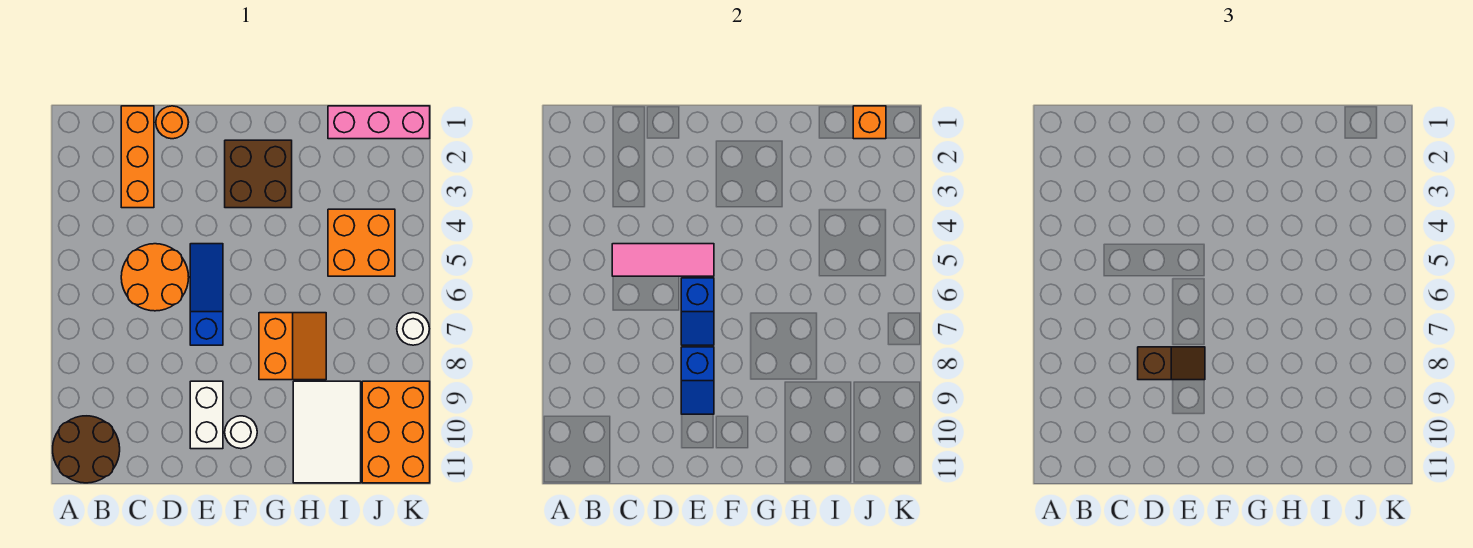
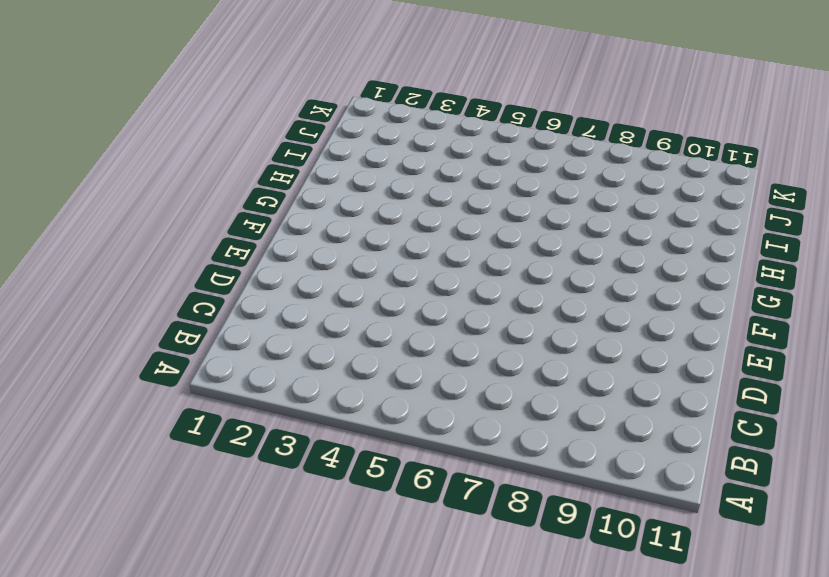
none -> brown 2x2 round brick [53,416,120,483]
none -> orange 1x3 brick [121,106,154,208]
none -> orange 2x2 round brick [121,244,189,311]

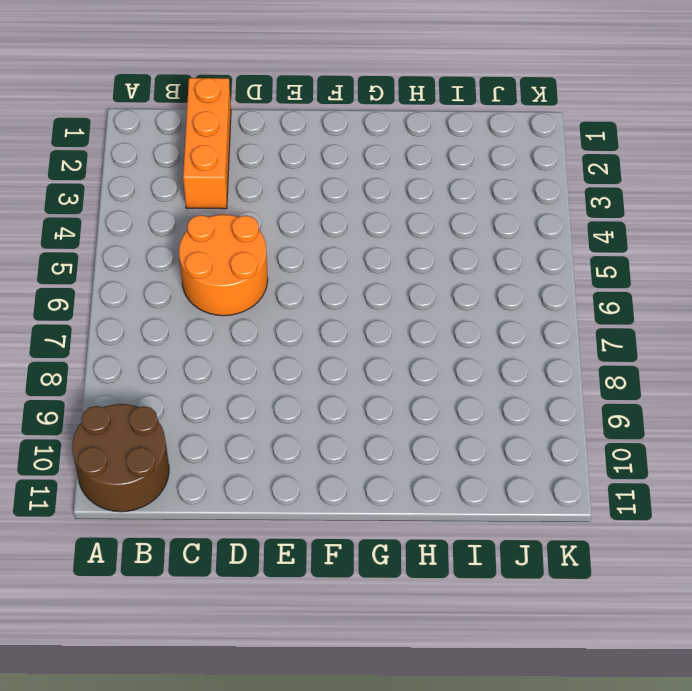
none -> orange 1x1 round brick [156,106,189,139]
none -> blue 1x3 slope [190,244,223,345]
none -> white 1x2 brick [190,381,223,449]

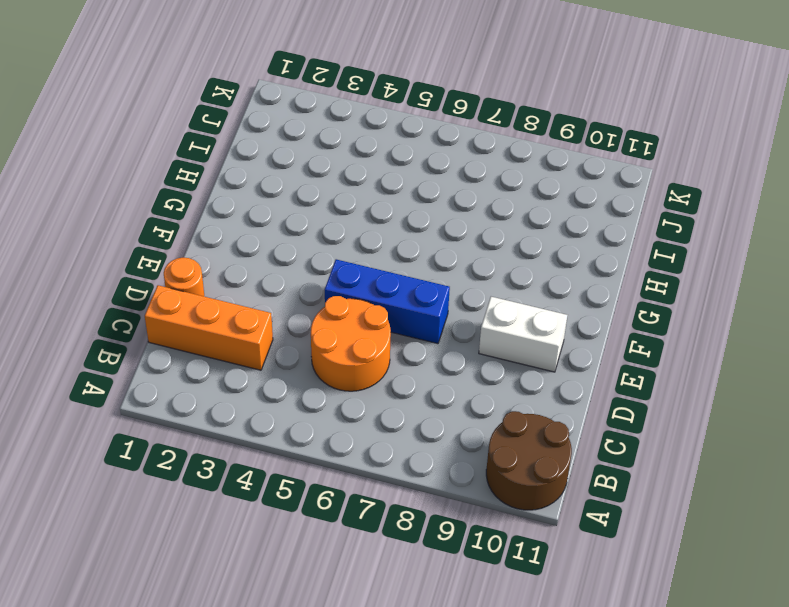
blue 1x3 brick [325,259,450,344] -> blue 1x3 slope [190,244,223,345]
none -> brown 2x2 brick [225,140,292,208]
none -> white 1x1 round brick [225,416,257,449]
none -> orange 2x2 slope [259,313,326,380]

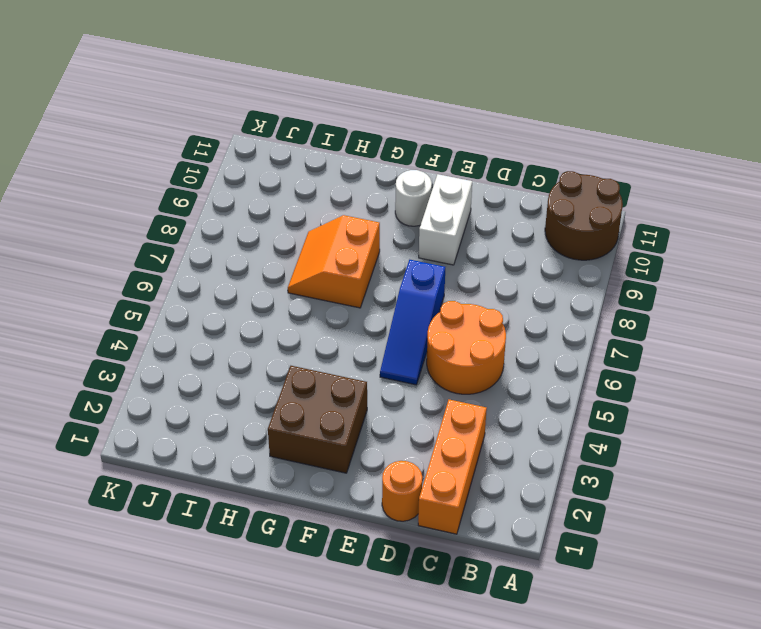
none -> white 2x3 tile [293,381,361,483]
none -> pink 1x3 brick [328,106,430,139]
none -> orange 2x2 brick [328,209,395,276]

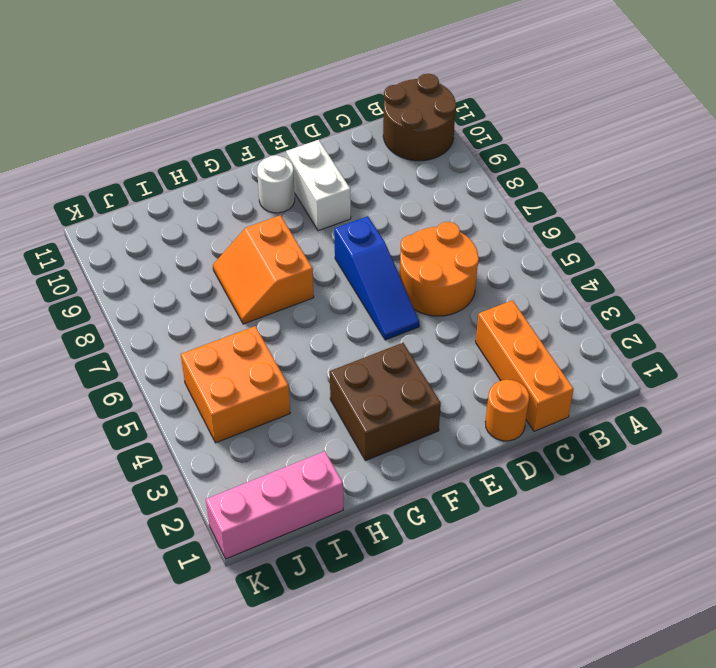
none -> white 2x3 tile [293,381,361,483]
none -> orange 2x3 brick [362,381,430,483]
none -> white 1x1 round brick [397,313,429,345]

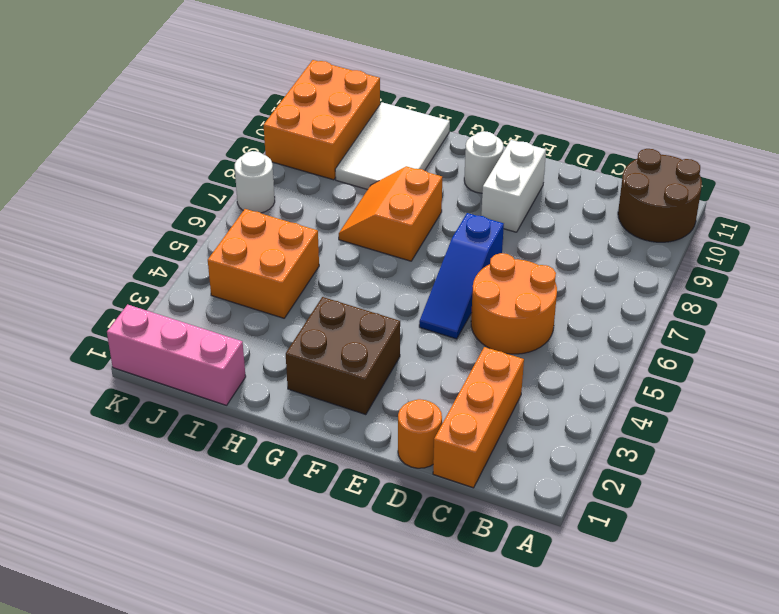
none -> pink 1x3 tile [612,244,714,276]
none -> blue 1x2 slope [681,278,714,345]
none -> blue 1x2 slope [681,347,714,414]

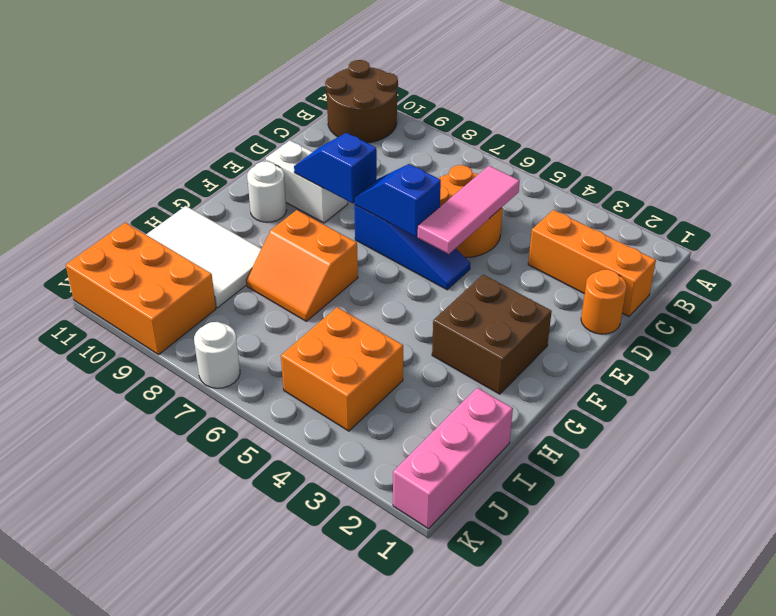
none -> orange 1x1 brick [853,106,886,139]
none -> brown 1x2 slope [1138,347,1205,380]

